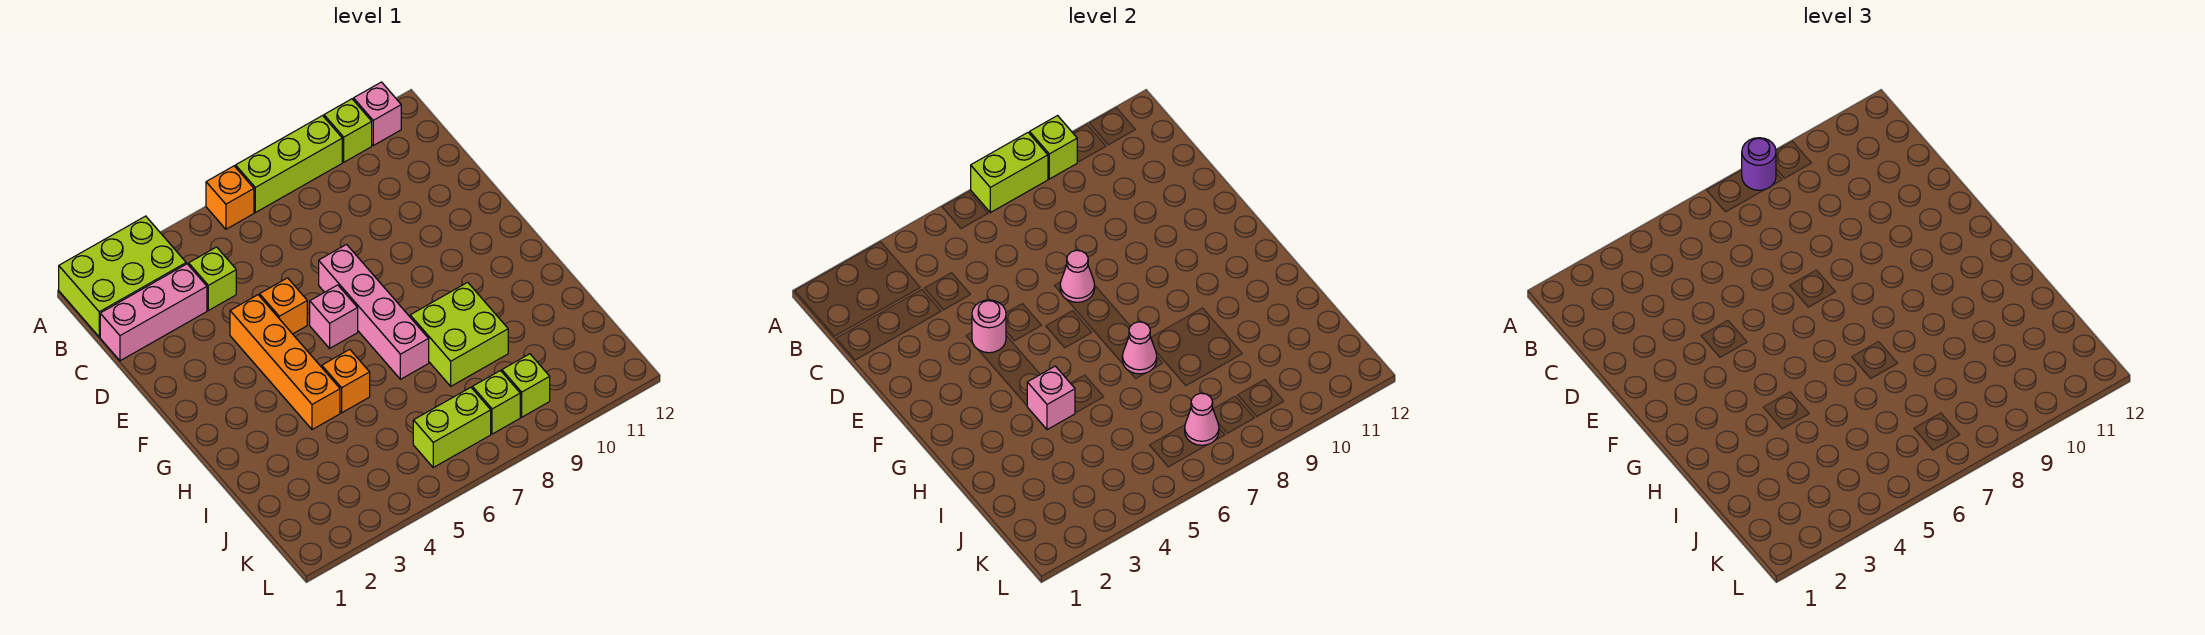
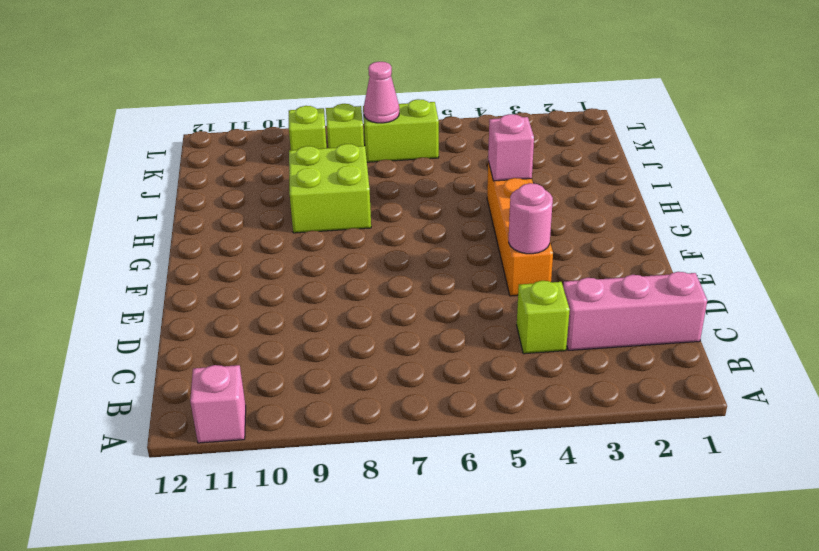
none -> lime 2x3 brick [59,216,186,337]
none -> orange 1x1 brick [206,166,254,229]
none -> lime 1x3 brick [236,116,342,213]

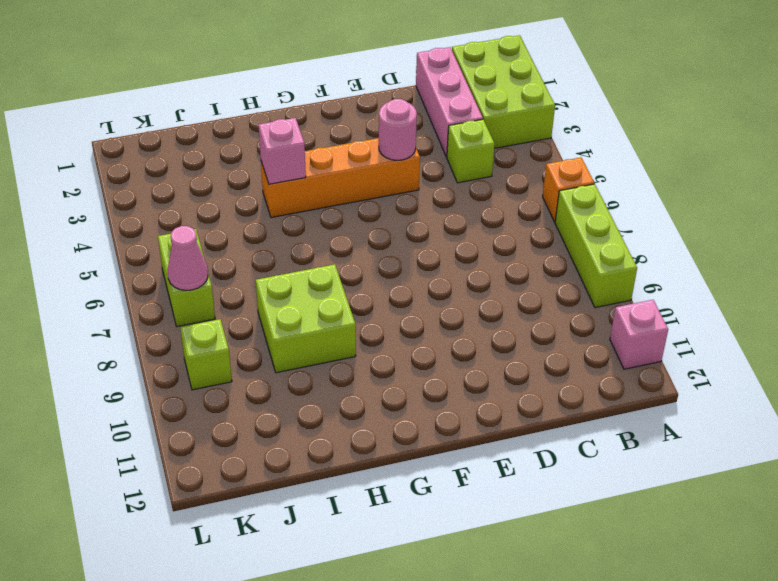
none -> lime 1x1 brick [324,99,372,162]
none -> orange 1x1 brick [260,278,307,334]
none -> pink 1x4 brick [319,244,429,379]

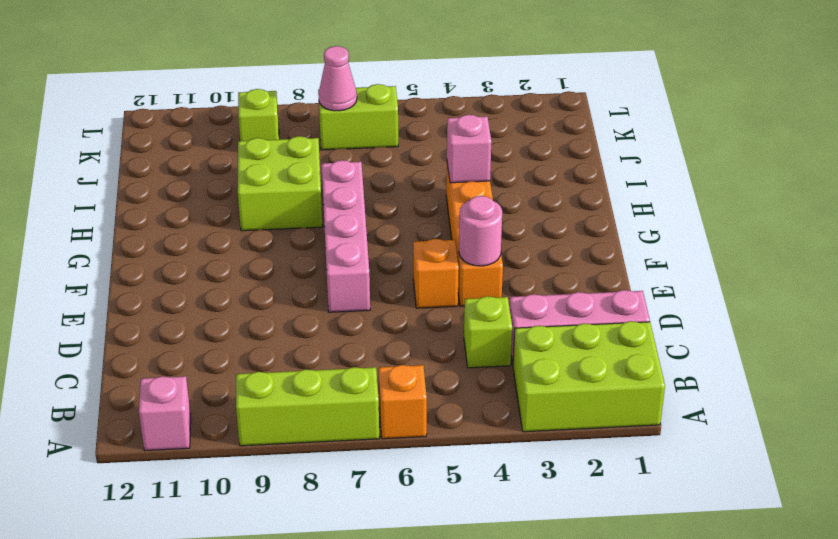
none -> lime 1x1 brick [324,99,372,162]
none -> pink 1x1 brick [310,285,358,348]
none -> orange 1x1 brick [322,349,370,413]

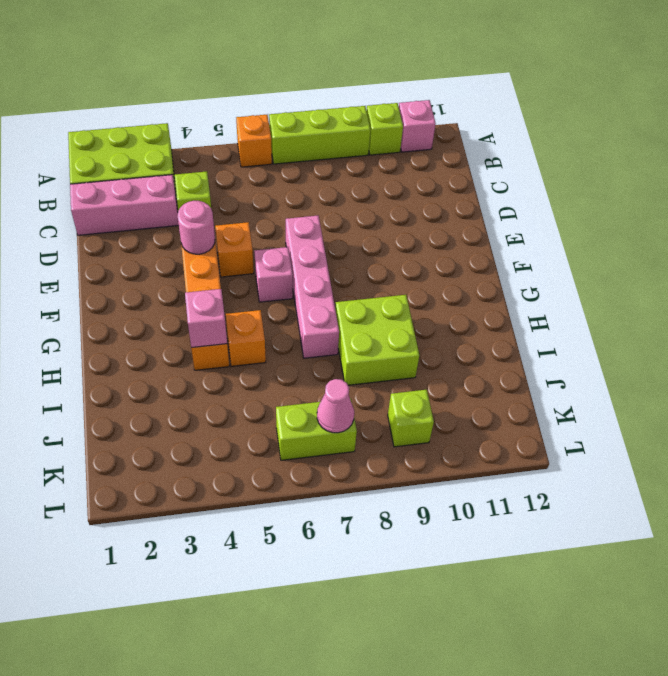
none -> lime 1x1 brick [472,371,520,434]
none -> lime 1x2 brick [971,133,1048,213]
none -> lime 1x1 brick [1030,116,1077,179]

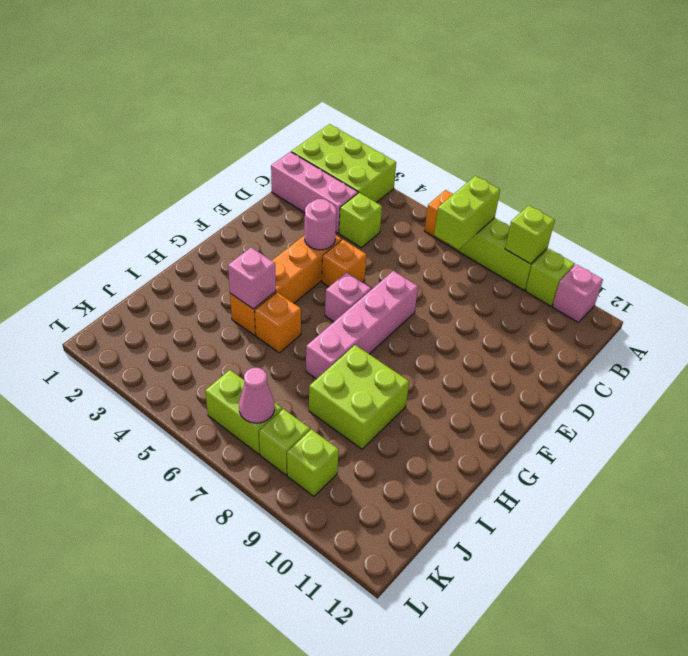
lime 1x2 brick [434,176,500,250] -> lime 1x2 brick turned to [971,133,1048,213]
none -> pink 1x1 cone [1060,250,1095,302]
none -> pink 1x1 cone [1122,322,1157,374]
none -> purple 1x1 round brick [1742,138,1776,190]

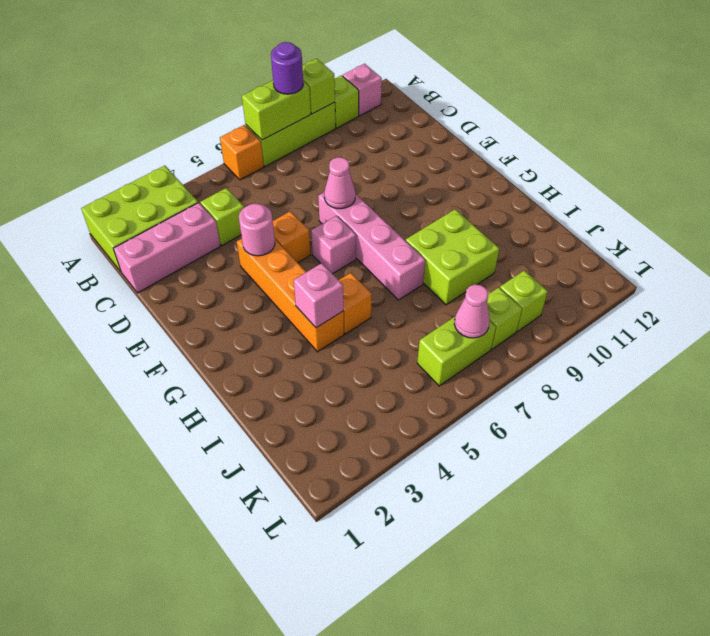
none -> pink 1x1 cone [1122,322,1157,374]

